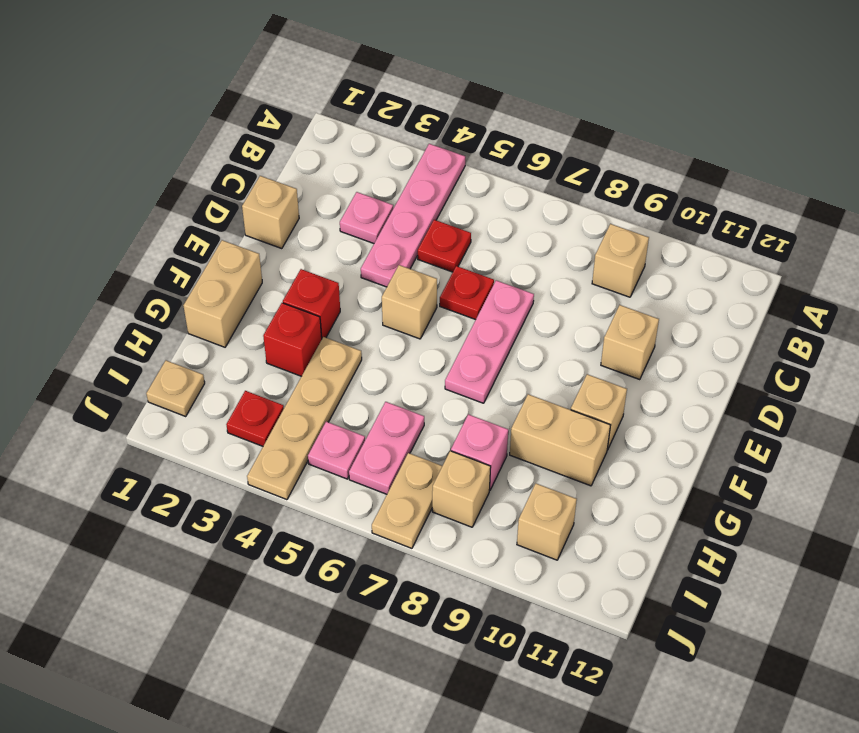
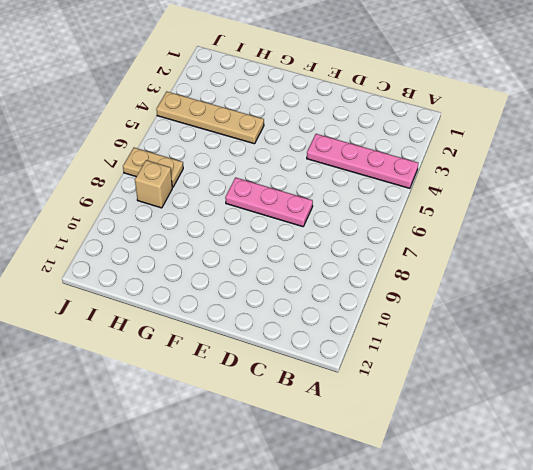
none -> tan 1x1 brick [592,224,649,297]
none -> pink 1x1 plate [340,192,393,243]
none -> red 1x1 plate [418,220,471,272]

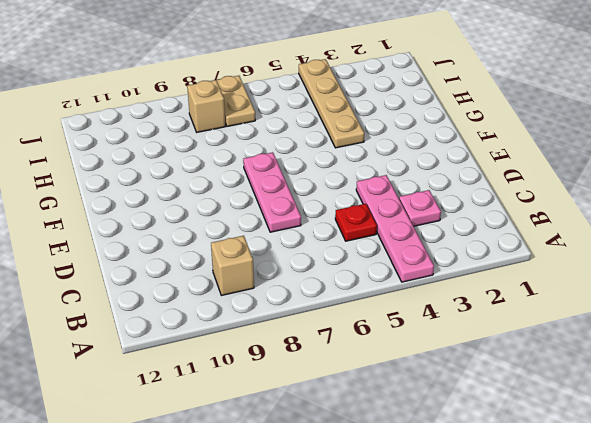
none -> tan 1x1 brick [242,176,299,249]
none -> red 1x1 plate [440,266,494,320]
none -> tan 1x1 brick [601,305,659,380]

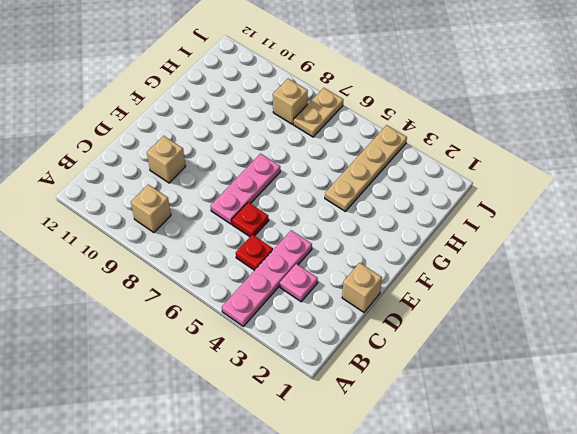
none -> tan 1x1 brick [382,265,437,339]
none -> tan 1x2 brick [183,240,262,347]
none -> red 1x1 brick [283,269,340,338]

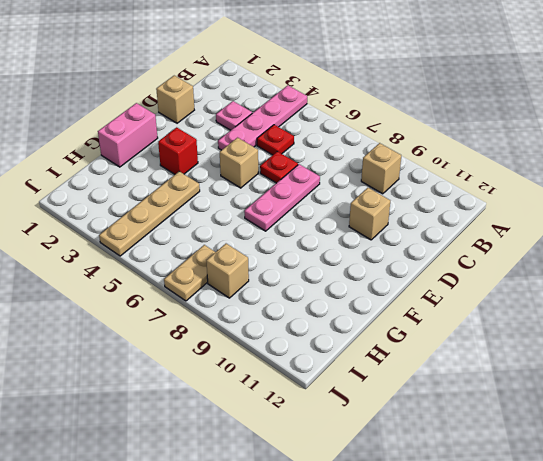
pink 1x2 brick [98,103,158,167] -> tan 1x2 brick [183,240,262,347]
none -> tan 1x1 brick [571,374,627,450]
none -> red 1x1 brick [263,303,322,376]
none -> tan 1x2 brick [510,394,610,486]

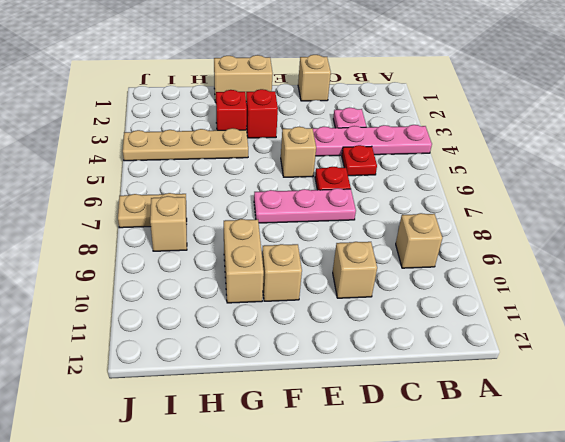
none -> pink 1x2 plate [349,402,424,494]
none -> pink 1x1 brick [451,414,508,490]
none -> tan 1x1 plate [146,360,205,416]

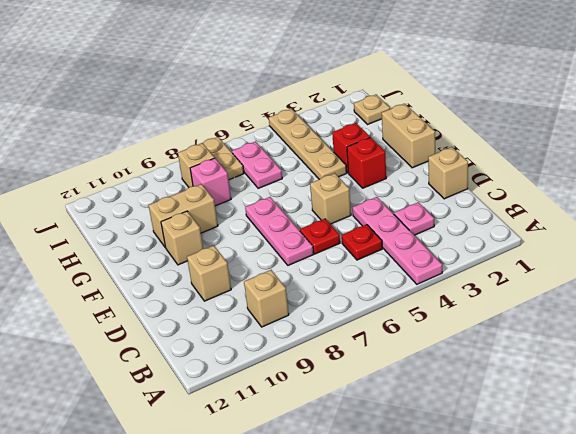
none -> red 1x1 plate [226,391,284,446]
none -> pink 1x1 plate [308,422,365,479]
none -> tan 1x1 brick [517,484,577,560]

